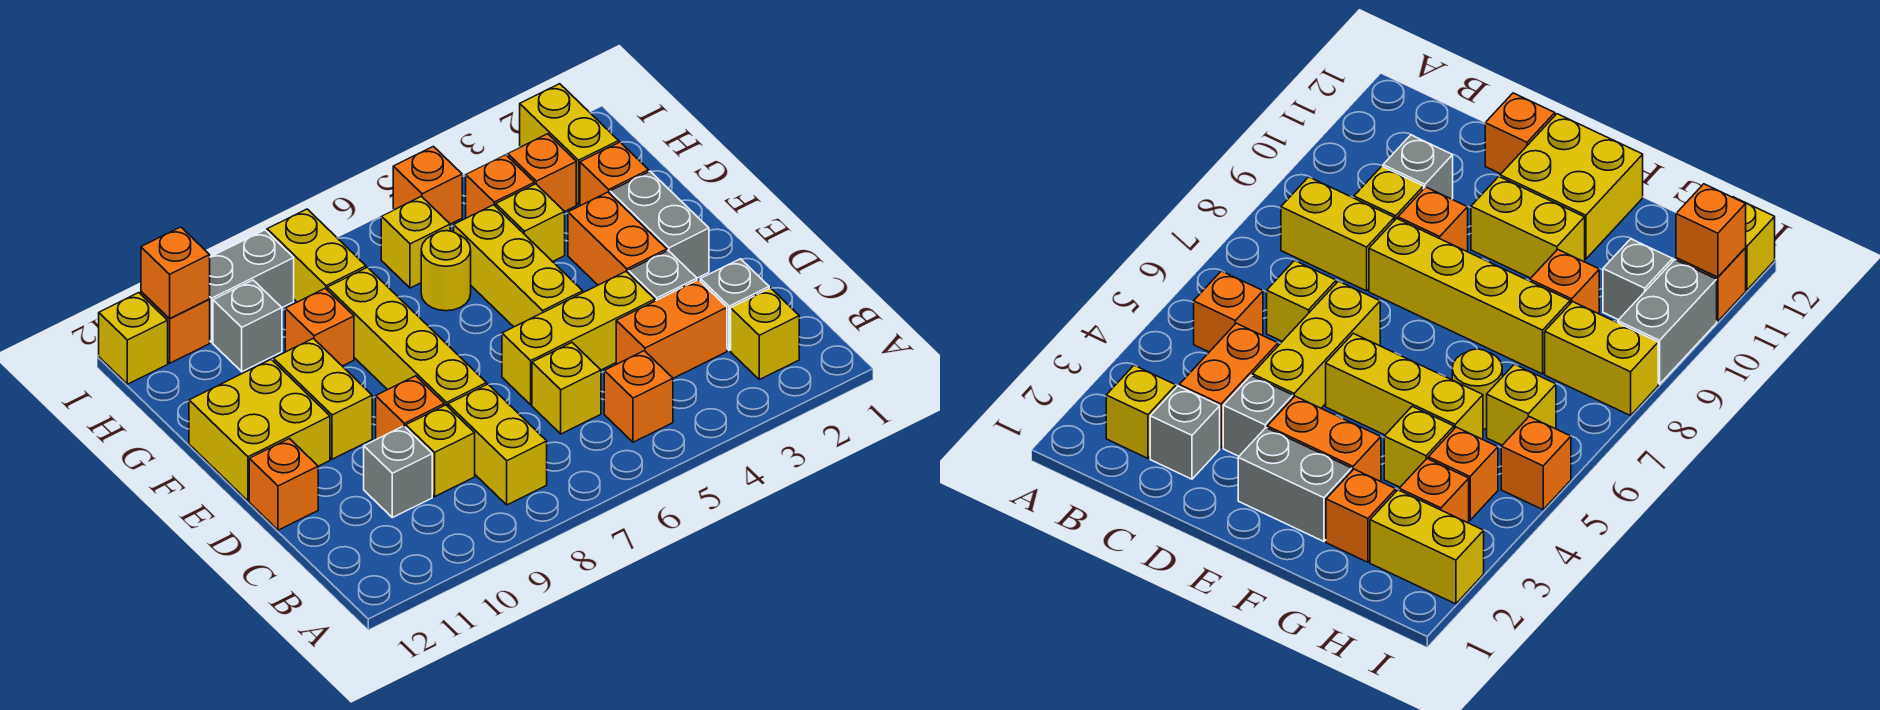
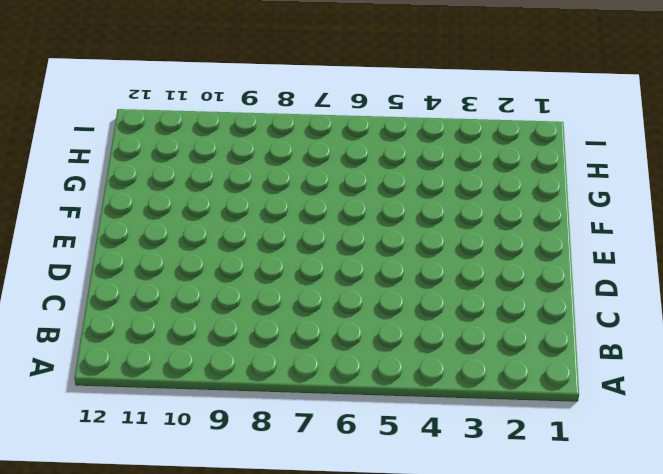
none -> yellow 1x1 brick [731,288,799,380]
none -> orange 1x1 brick [604,351,673,442]
none -> yellow 1x2 brick [448,384,547,505]
none -> grey 1x1 brick [700,259,769,351]

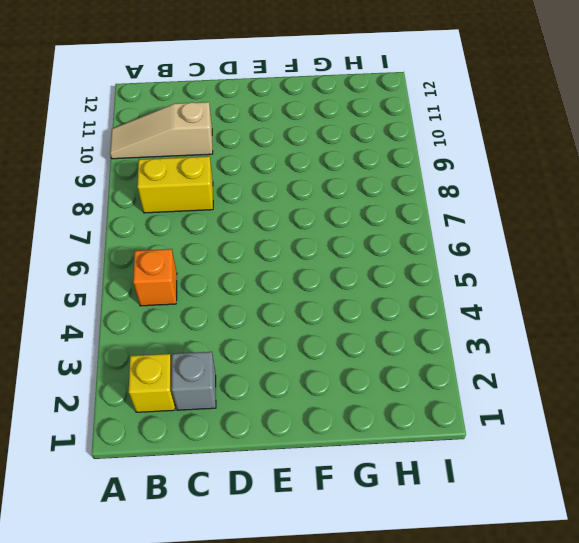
tan 1x3 slope [110,102,213,159] -> grey 1x1 brick [364,426,432,518]
none -> orange 1x2 brick [616,280,727,378]
none -> yellow 1x1 brick [532,343,601,434]
none -> yellow 1x1 brick [406,405,475,497]
none -> grey 1x1 brick [628,251,697,301]

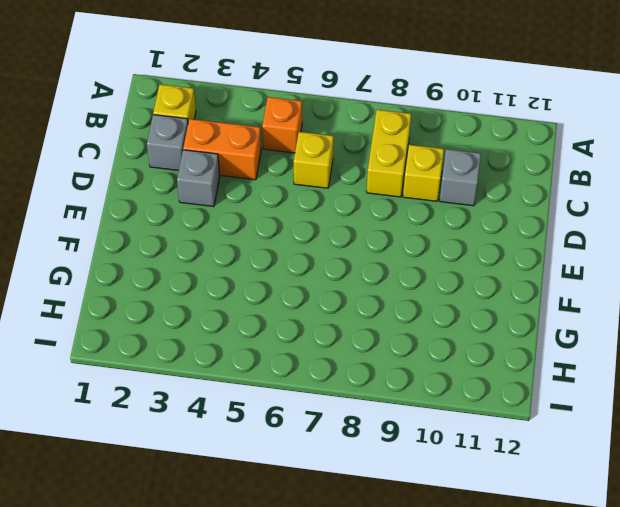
none -> yellow 1x3 brick [502,272,655,405]
none -> yellow 1x4 brick [327,267,487,406]
none -> orange 1x1 brick [376,376,444,439]
none -> orange 1x1 brick [249,439,318,530]

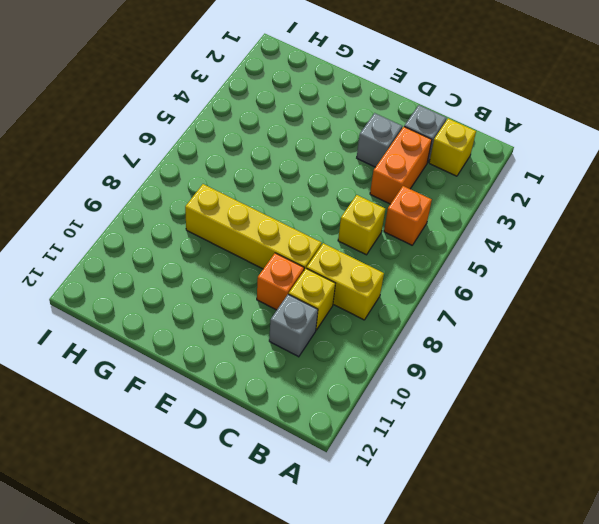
none -> yellow 1x3 brick [502,272,655,405]
none -> orange 1x1 brick [249,439,318,530]
none -> grey 1x2 brick [610,171,709,278]
none -> orange 1x2 brick [568,192,667,285]

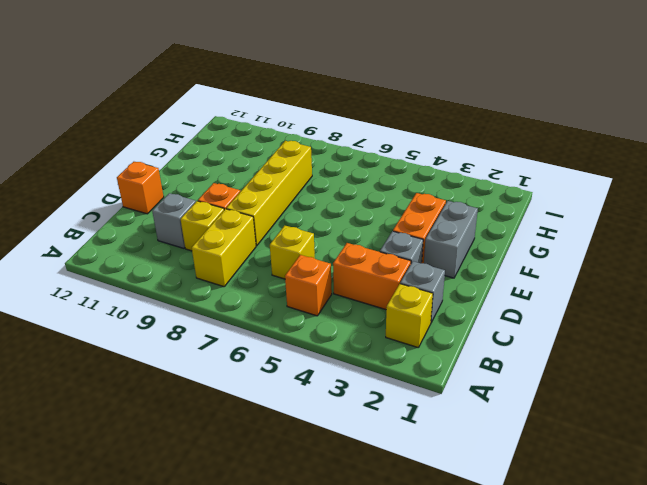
none -> yellow 1x3 brick [502,272,655,405]
none -> yellow 1x3 brick [454,205,583,327]
none -> yellow 1x2 brick [273,338,372,459]
none -> yellow 2x2 brick [189,359,330,501]

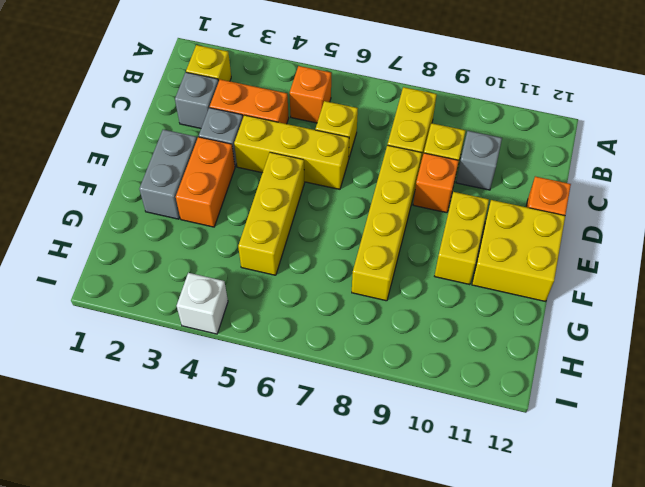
white 1x1 brick [177,273,228,334] -> none
none -> orange 1x1 brick [580,142,649,206]
none -> yellow 1x1 brick [496,184,565,262]
none -> yellow 1x1 round brick [421,231,471,311]
none -> orange 1x1 brick [285,288,354,366]

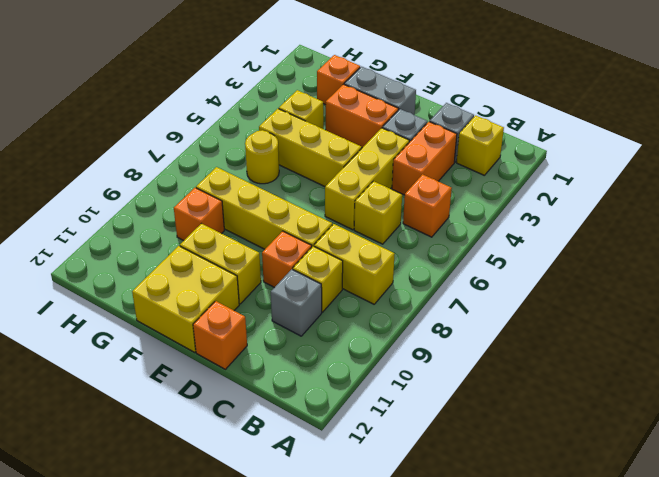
none -> yellow 1x2 brick [520,84,619,204]
none -> orange 1x1 brick [508,134,576,211]
none -> orange 1x1 brick [466,155,534,218]
none -> yellow 1x1 brick [381,196,450,288]

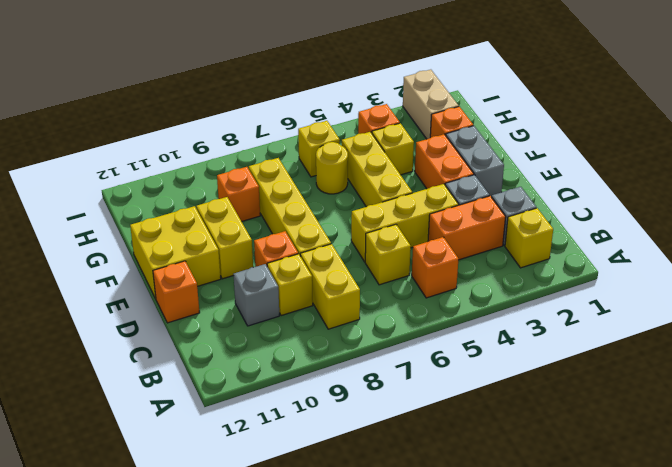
tan 1x2 brick [403,70,459,139] -> yellow 1x2 brick [520,84,619,204]
none -> orange 1x1 brick [508,134,576,211]
none -> yellow 1x2 brick [267,209,366,302]
none -> grey 1x1 brick [213,280,282,372]
none -> orange 1x1 brick [393,146,462,224]

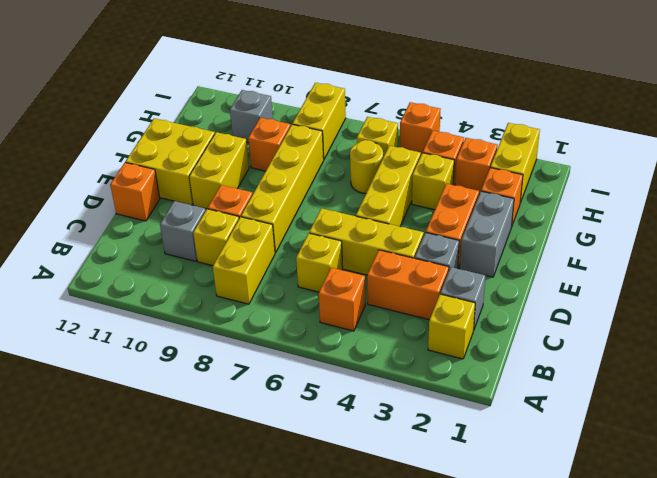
none -> grey 1x2 brick [209,230,294,342]
none -> orange 1x1 brick [141,292,210,363]
none -> yellow 1x1 brick [99,293,168,384]
none -> orange 1x1 brick [141,227,210,319]

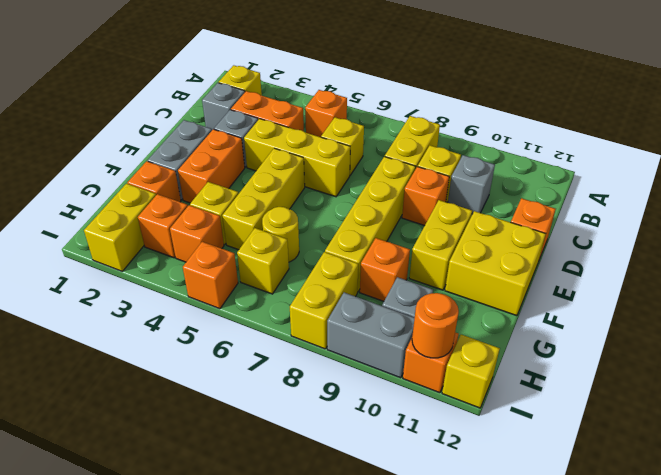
orange 1x1 round brick [412,293,459,358] -> orange 1x1 brick [141,227,210,319]

